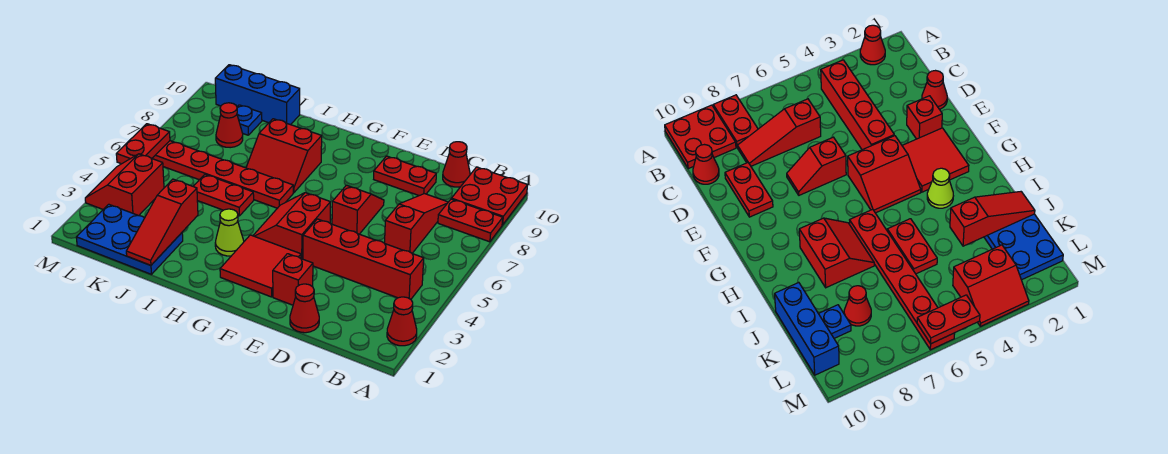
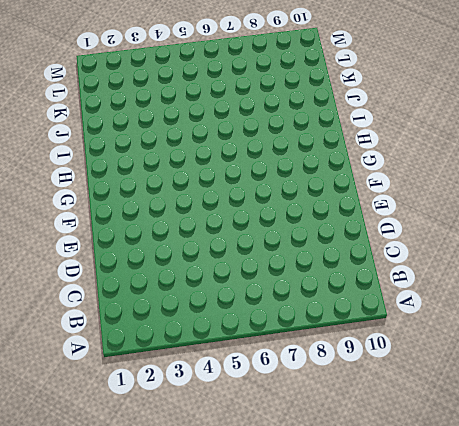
none -> red 1x1 cone [387,297,417,346]
none -> red 1x2 plate [438,199,503,242]
none -> red 2x2 plate [451,167,528,225]

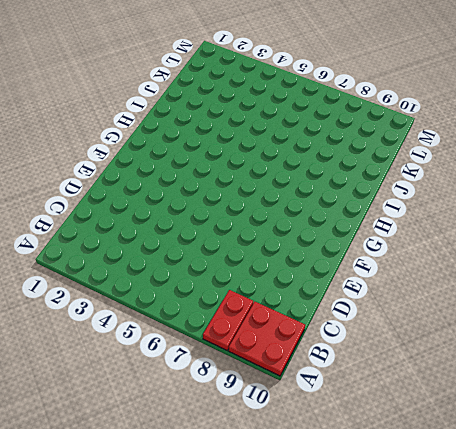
none -> red 1x1 cone [387,297,417,346]
none -> red 1x4 brick [303,219,424,299]
none -> red 1x3 slope [385,194,448,253]

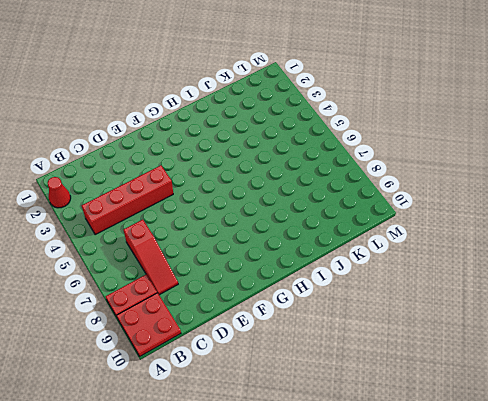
none -> red 1x1 cone [443,142,470,187]
none -> red 1x1 cone [290,284,319,333]
none -> red 1x2 plate [374,156,436,196]

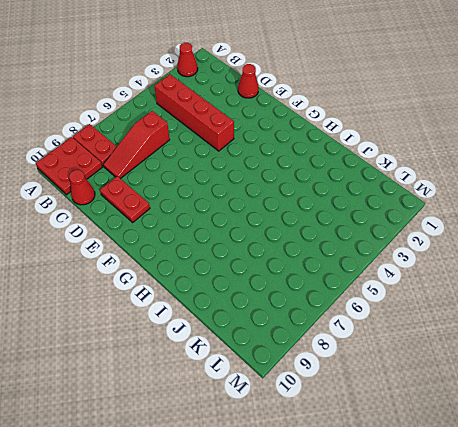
none -> red 1x1 brick [273,254,313,305]
none -> red 1x2 slope [332,185,384,234]
none -> red 2x2 tile [220,235,301,297]

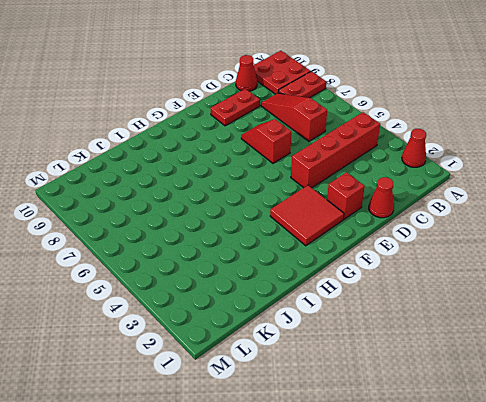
none -> red 2x2 slope [253,193,330,259]
none -> lime 1x1 cone [215,209,244,256]
none -> red 1x6 plate [152,141,293,208]

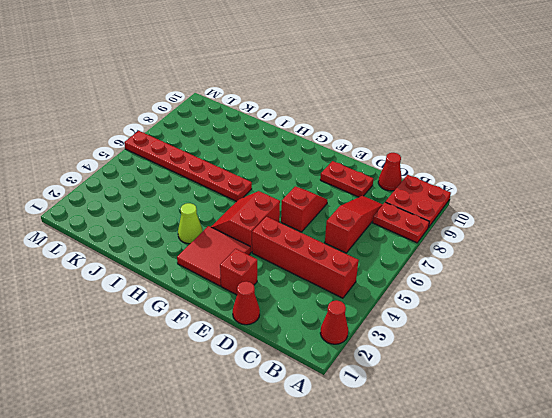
none -> red 2x2 slope [246,119,322,193]
none -> red 1x2 plate [193,174,254,216]
none -> blue 2x3 plate [76,204,183,274]

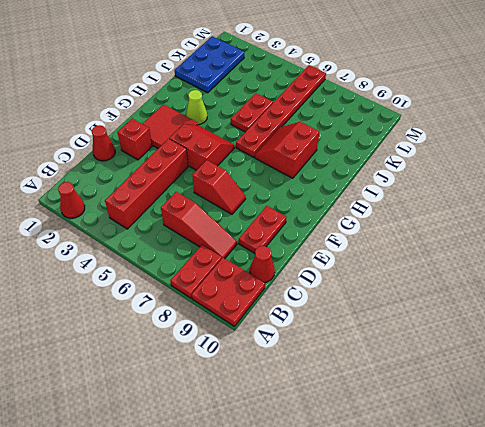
none -> blue 1x3 brick [215,65,300,125]
none -> red 1x1 cone [216,103,243,148]
none -> blue 1x1 plate [237,105,262,135]

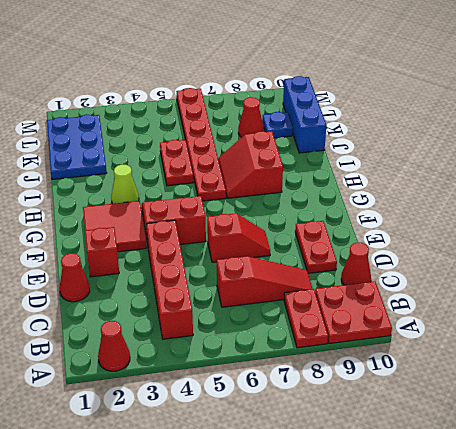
none -> red 2x2 slope [85,154,164,216]
none -> red 1x3 slope [126,179,198,265]
none -> red 1x2 plate [116,124,170,164]

